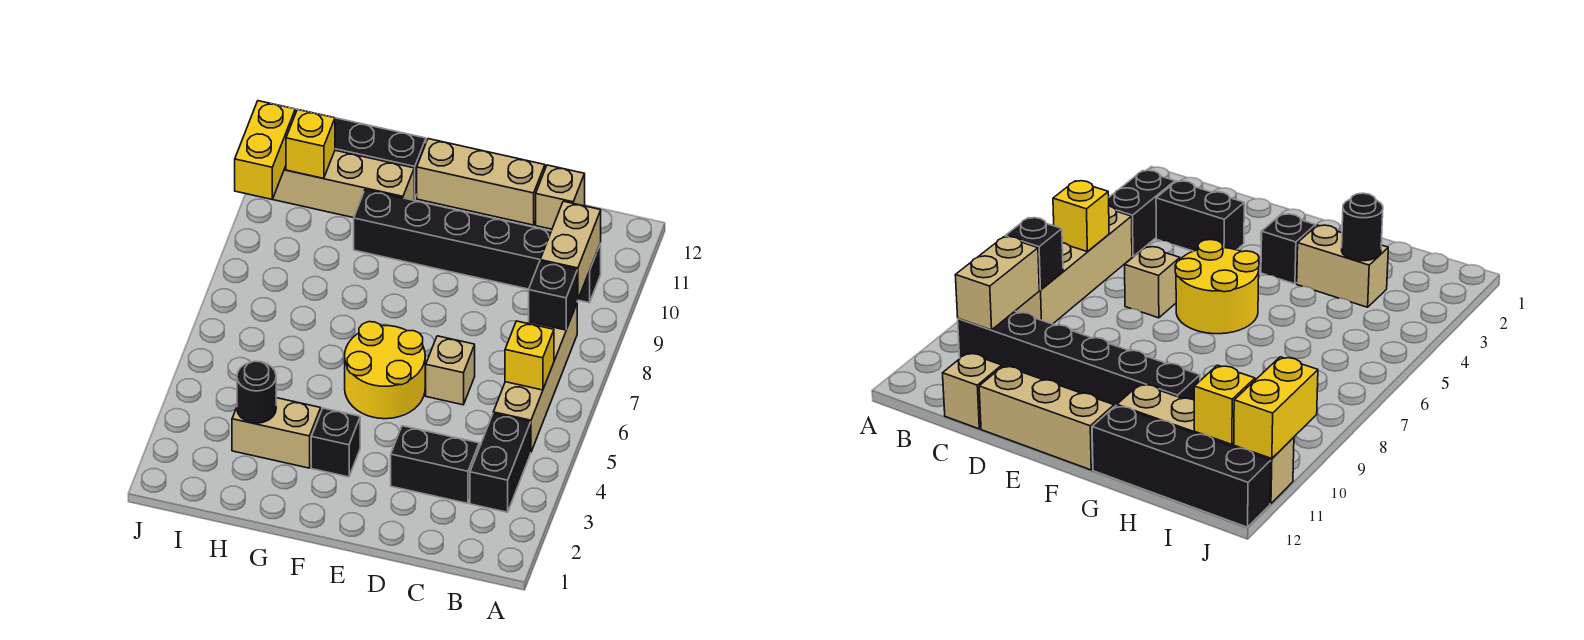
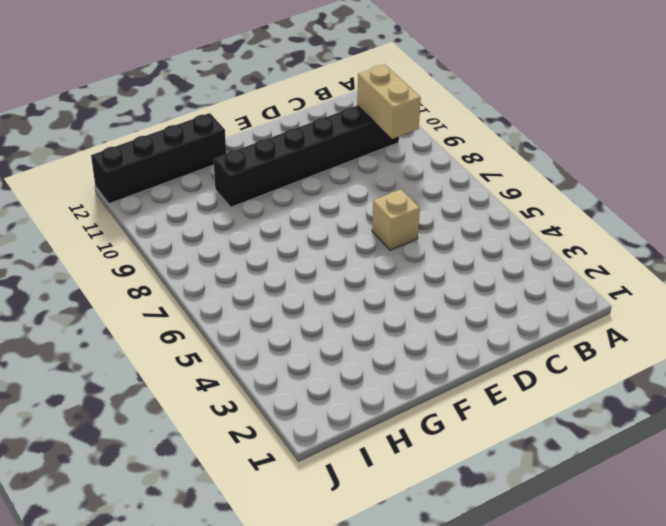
none -> black 1x2 brick [470,414,531,512]
none -> tan 1x4 brick [493,304,577,452]
none -> black 1x2 brick [391,426,479,503]

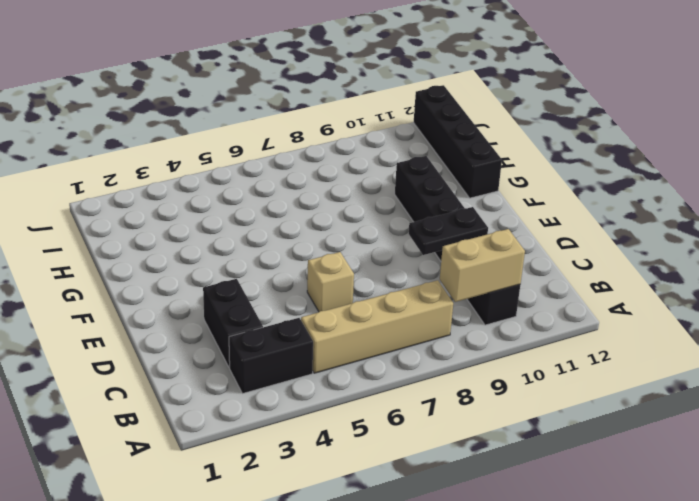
black 1x2 plate [409,207,488,255] -> none
none -> tan 1x1 brick [536,165,585,229]
none -> tan 1x3 brick [417,139,545,225]
none -> yellow 2x2 round brick [345,322,425,419]

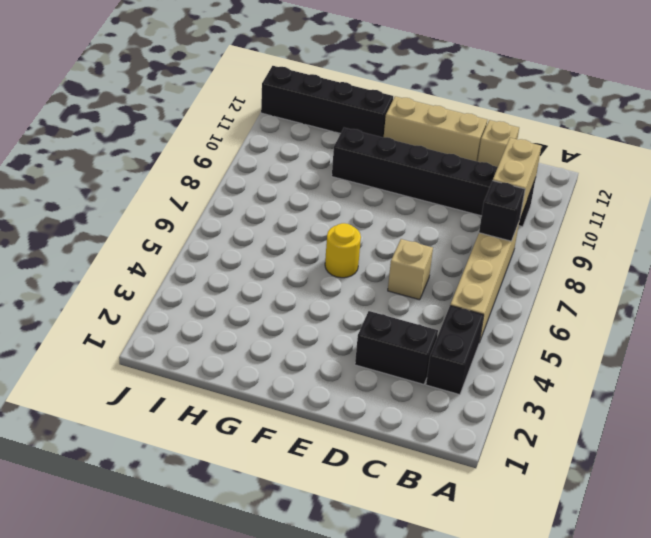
yellow 1x1 round brick [325,223,361,278] -> yellow 2x2 round brick [345,322,425,419]
none -> black 1x1 brick [311,408,360,477]
none -> tan 1x2 brick [232,398,321,468]
none -> tan 1x4 brick [273,150,415,218]

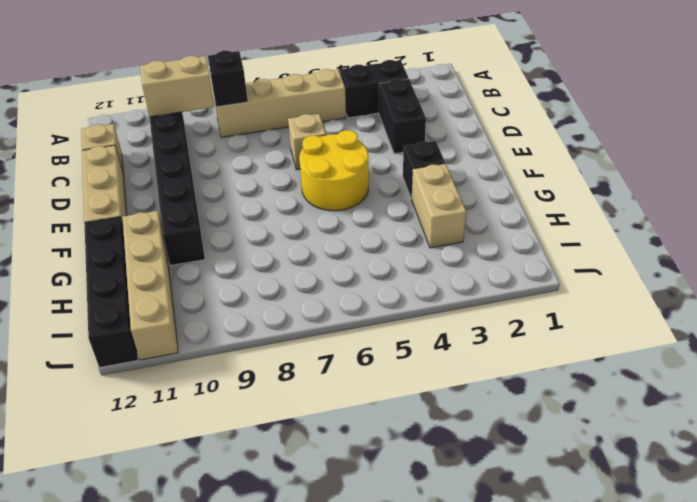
none -> yellow 1x1 brick [505,321,554,390]
none -> black 1x1 round brick [237,361,276,423]
none -> yellow 1x1 brick [286,109,335,179]

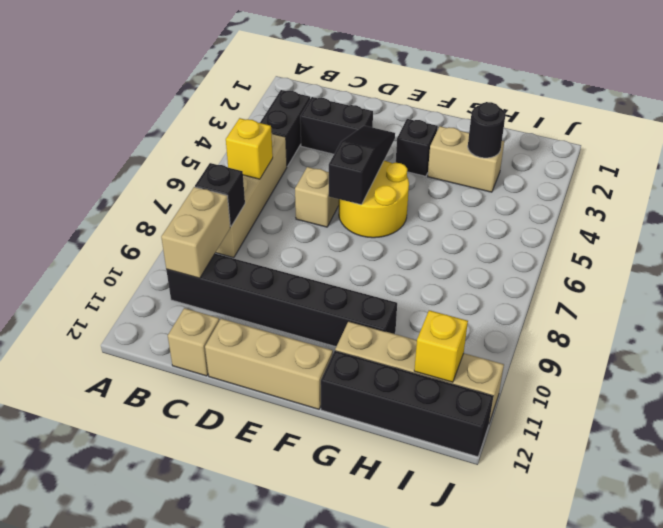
black 1x3 slope [329,126,395,205] -> none
none -> yellow 1x2 brick [235,101,295,199]

